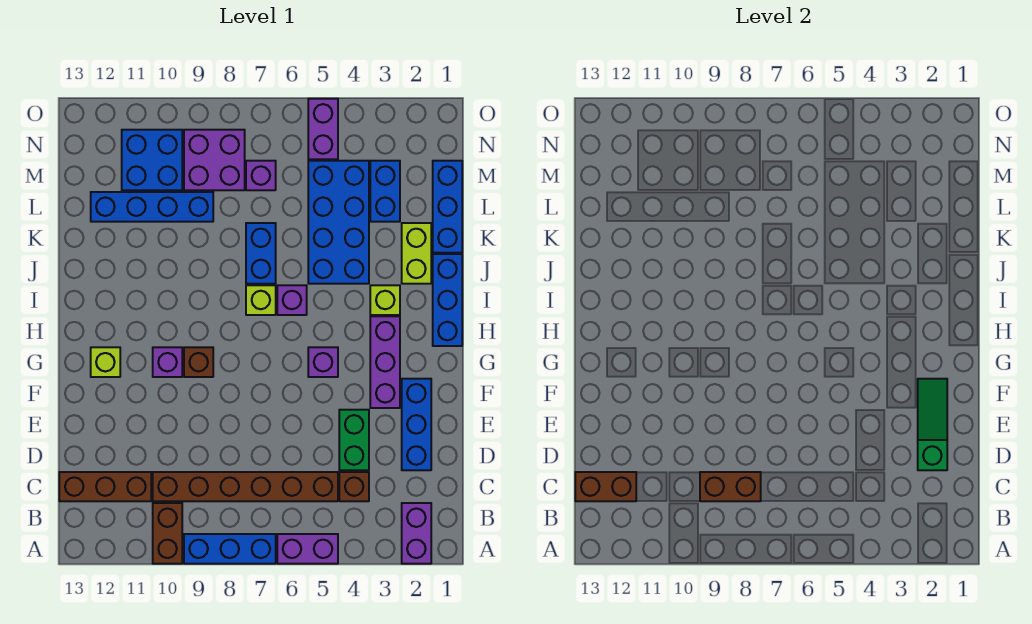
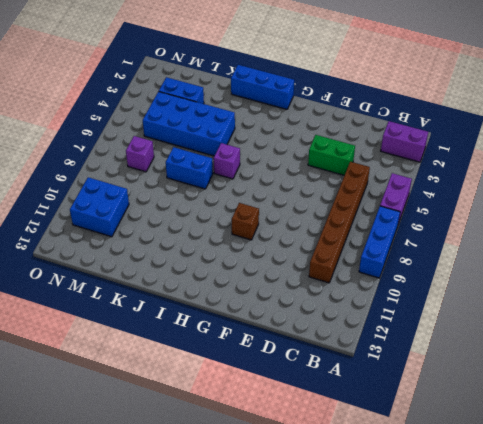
none -> brown 1x2 brick [153,503,182,564]
none -> brown 1x1 brick [339,472,369,501]
none -> brown 1x3 brick [59,472,151,501]
none -> blue 1x3 brick [402,379,431,470]

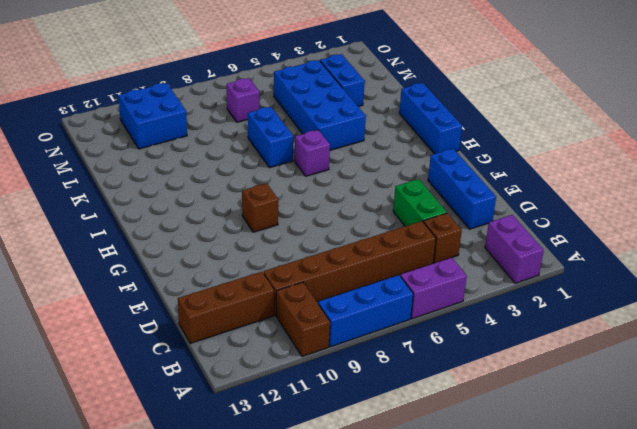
none -> purple 1x3 brick [370,316,400,408]
none -> purple 1x1 brick [308,347,338,377]
none -> purple 1x1 brick [153,347,182,377]
none -> lime 1x1 brick [91,347,120,377]

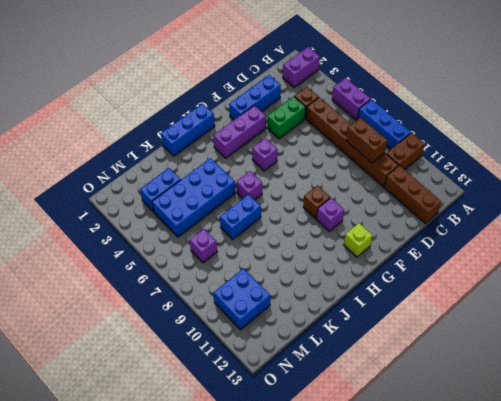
none -> lime 1x1 brick [370,285,400,315]
none -> lime 1x1 brick [246,285,276,315]
none -> lime 1x2 brick [402,223,431,284]
none -> blue 1x3 brick [433,161,462,253]

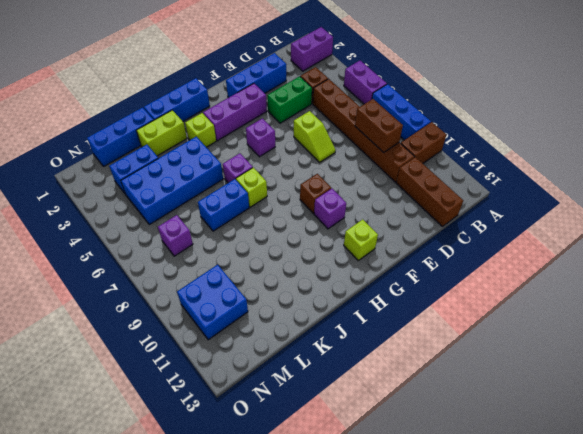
lime 1x2 slope [294,111,336,162] -> none
none -> blue 1x4 brick [91,192,213,222]
none -> purple 2x2 brick [184,130,245,190]
none -> purple 1x2 brick [308,99,338,159]
none -> brown 1x2 brick [575,472,636,501]

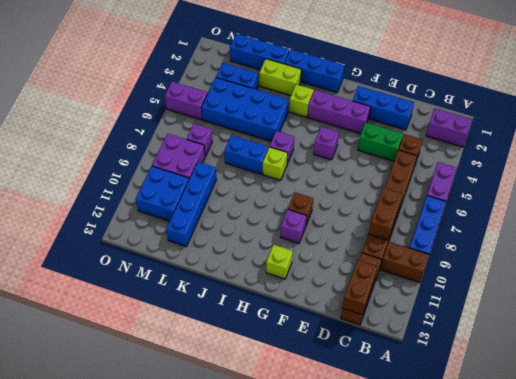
none -> green 1x3 slope [918,379,947,470]

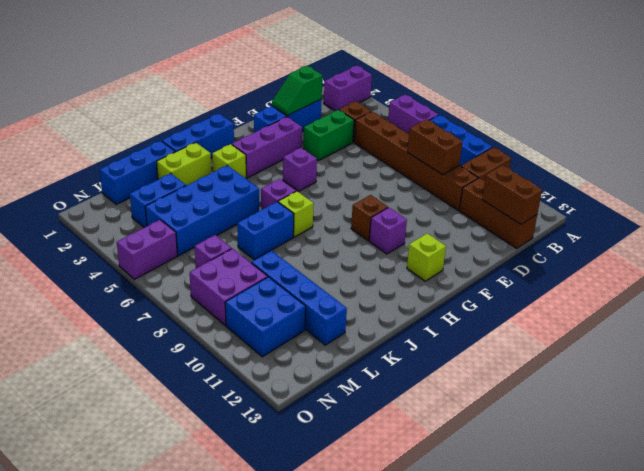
green 1x2 slope [272,66,322,115] -> green 1x3 slope [918,379,947,470]

